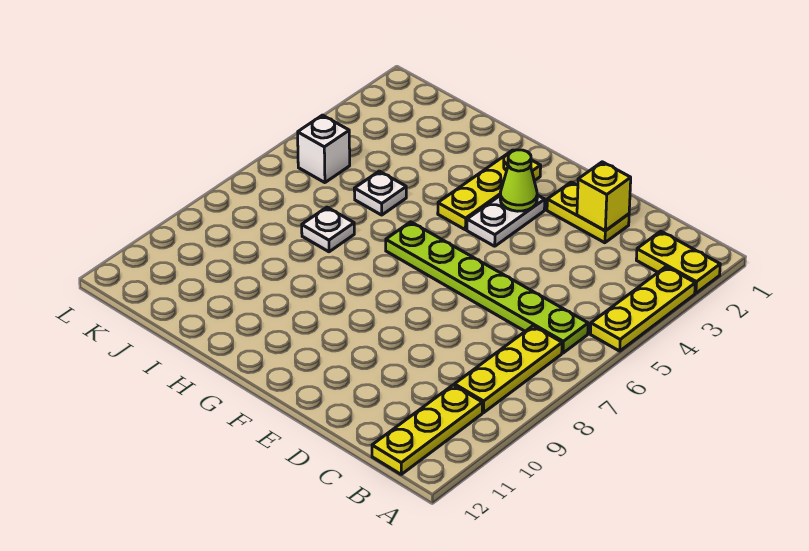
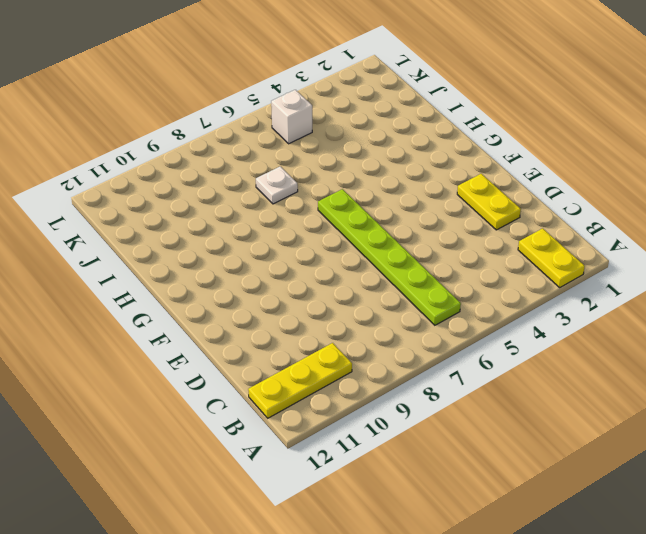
none -> yellow 1x3 plate [591,267,695,351]
none -> yellow 1x3 plate [454,326,562,413]
none -> white 1x2 plate [467,195,545,246]

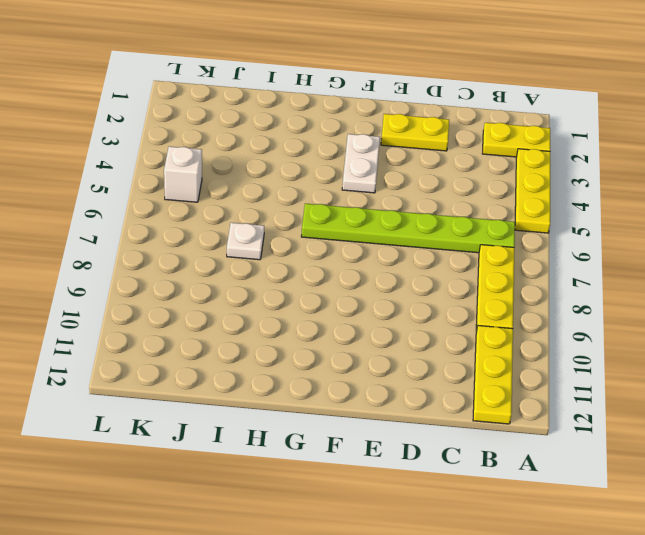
none -> yellow 1x3 plate [438,150,541,230]
none -> white 1x1 plate [354,171,406,215]
none -> yellow 1x1 brick [577,162,631,231]

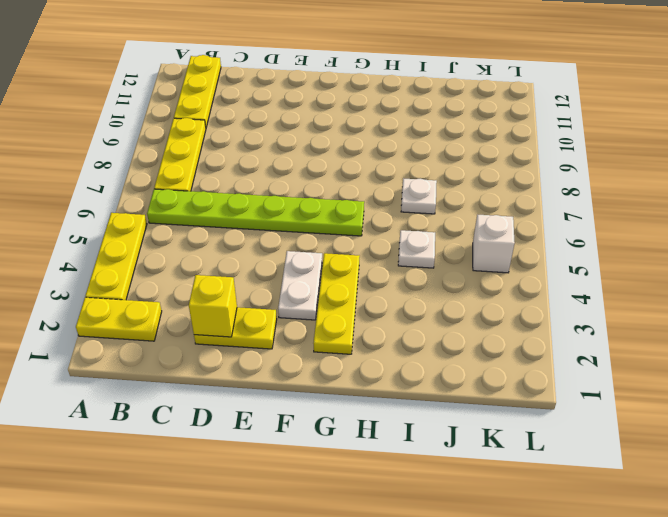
none -> lime 1x1 cone [500,150,537,211]

